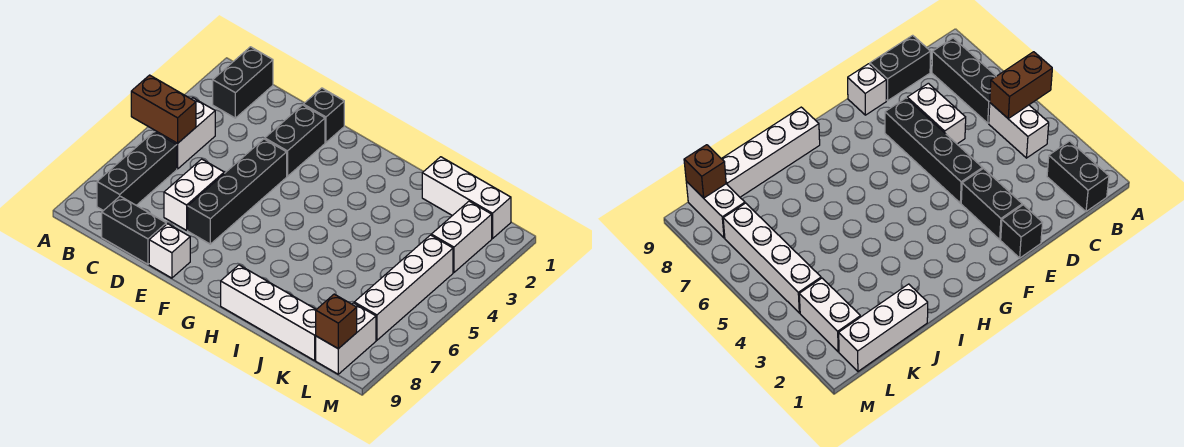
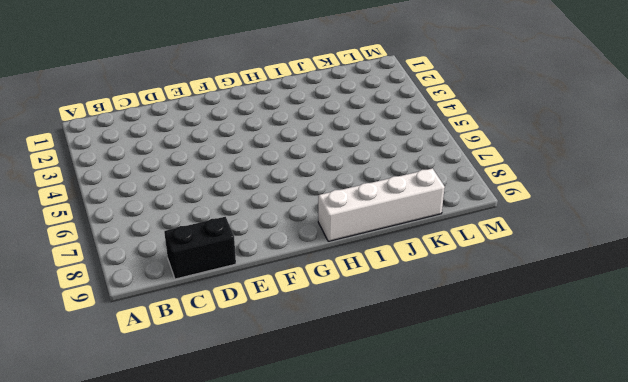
none -> black 1x2 brick [213,47,273,118]
none -> white 1x2 brick [155,98,215,169]
none -> black 1x3 brick [97,132,177,211]

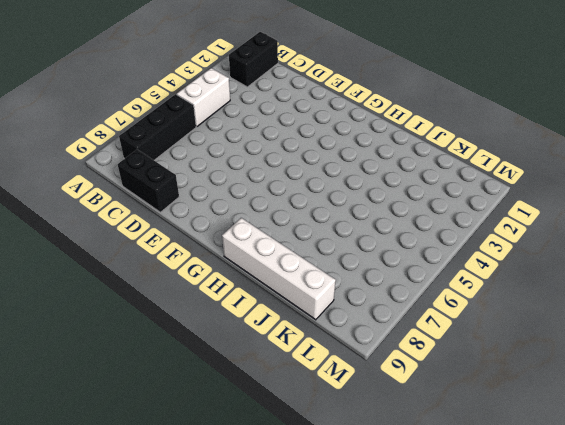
none -> white 1x2 brick [164,159,224,230]
none -> black 1x1 brick [303,88,344,142]
none -> black 1x2 brick [265,105,325,176]

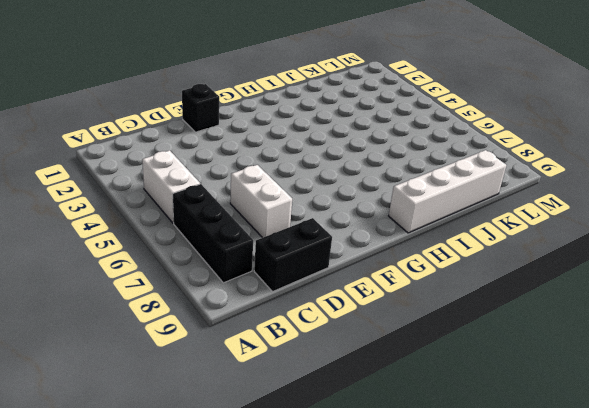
none -> black 1x2 brick [213,47,273,118]
none -> black 1x2 brick [265,105,325,176]
none -> black 1x4 brick [188,139,287,244]

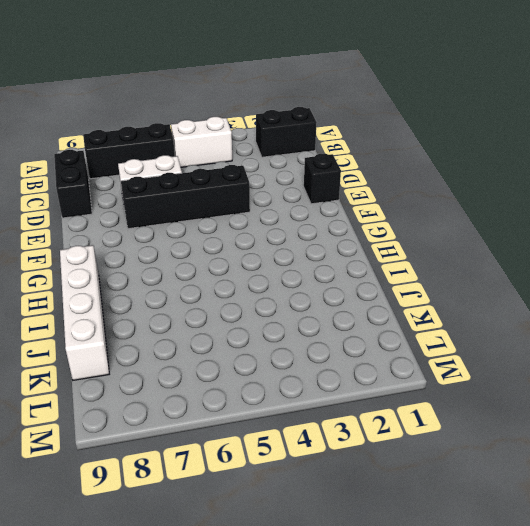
none -> black 1x2 brick [265,105,325,176]
none -> white 1x1 brick [149,224,190,278]
none -> white 1x3 brick [422,157,511,239]

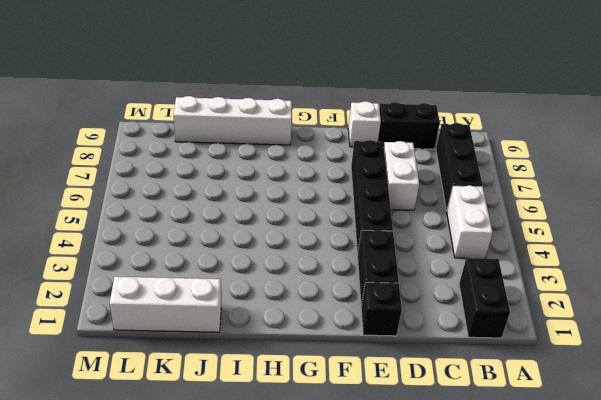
none -> white 1x2 brick [431,201,492,272]
none -> white 1x4 brick [354,235,453,340]
none -> white 1x2 brick [316,303,376,374]

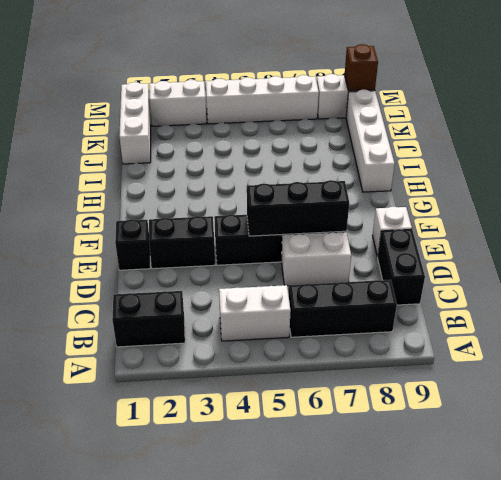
black 1x3 brick [247,180,349,236] -> none
none -> brown 1x2 brick [131,75,196,143]

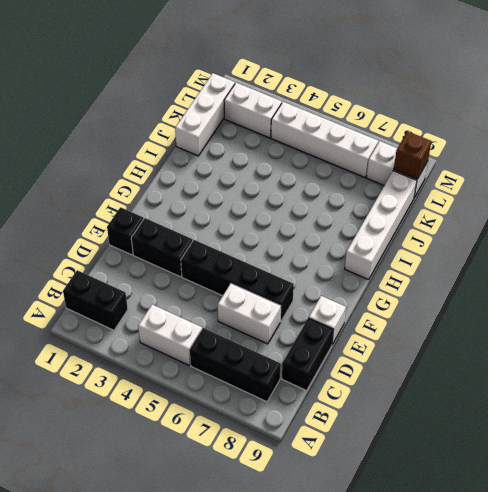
none -> brown 1x2 brick [131,75,196,143]

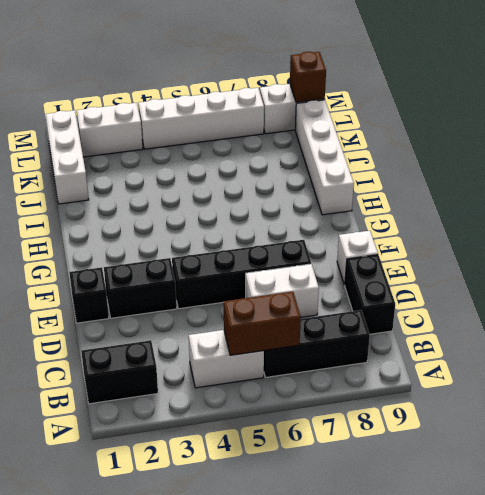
brown 1x2 brick [224,292,301,355] -> brown 1x2 brick turned to [131,75,196,143]

